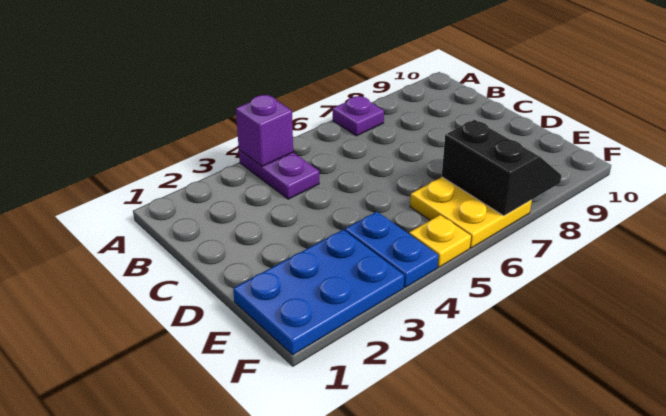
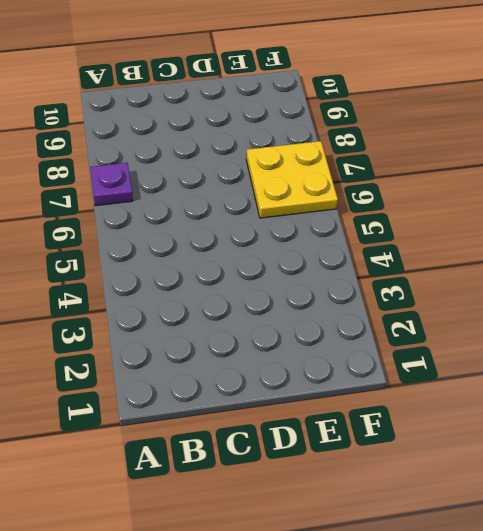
none -> purple 1x2 plate [239,150,319,199]
none -> blue 2x3 plate [233,230,404,355]

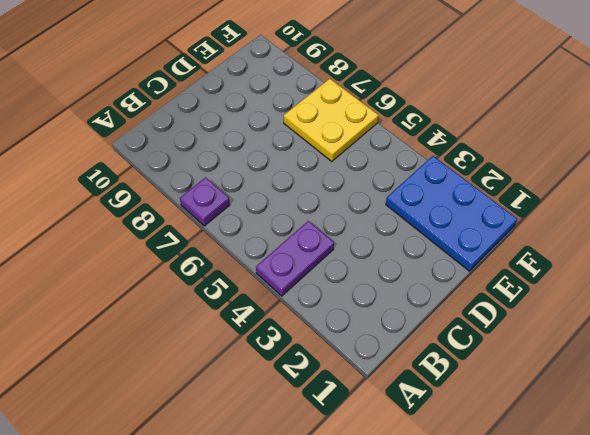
none -> blue 1x2 plate [345,212,439,288]
none -> yellow 1x1 plate [409,215,471,267]

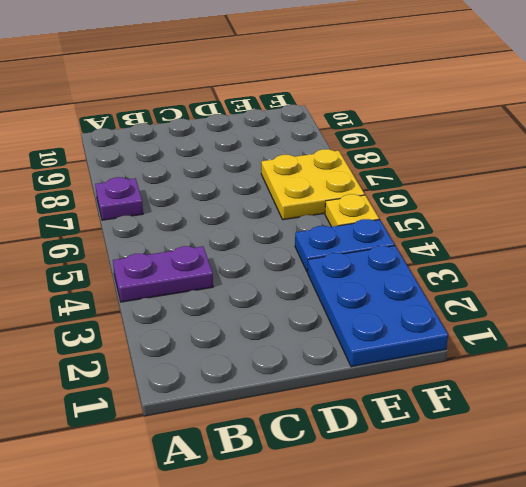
none -> purple 1x1 brick [236,95,293,166]
none -> black 2x2 slope [442,120,562,216]

